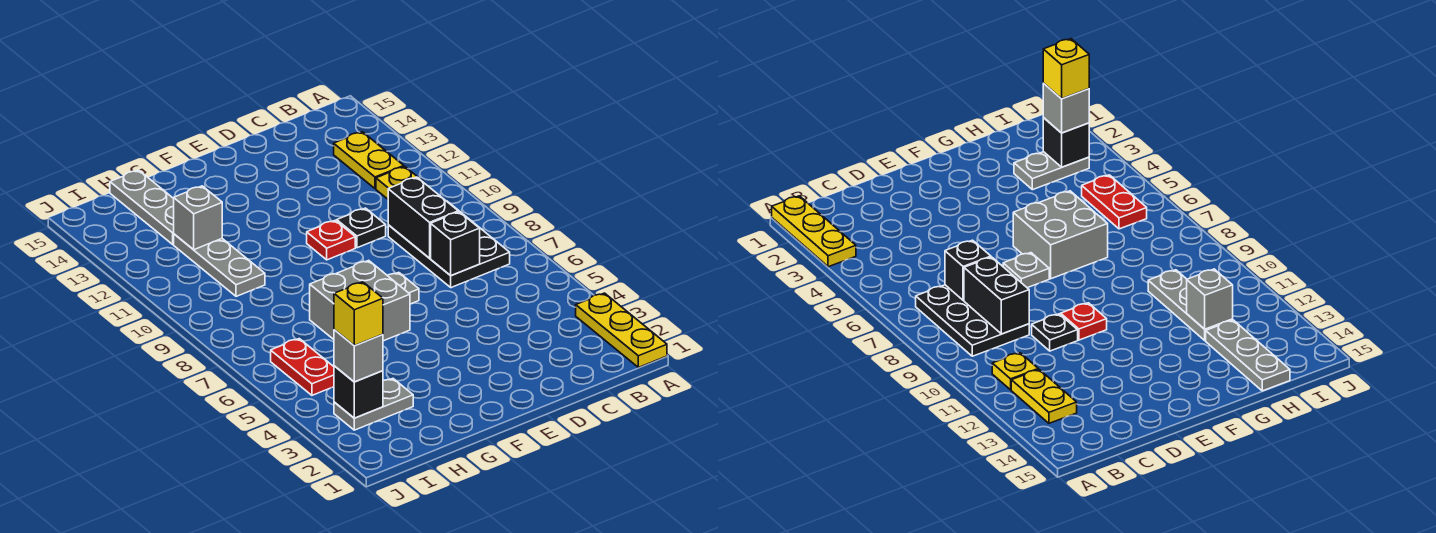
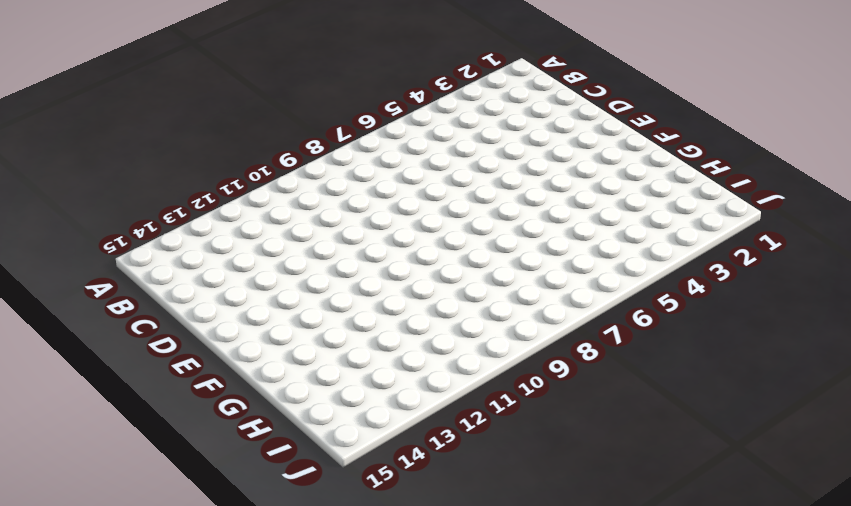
none -> yellow 1x3 plate [576,293,667,367]
none -> black 2x3 plate [388,201,510,288]
none -> yellow 1x1 plate [376,166,423,199]

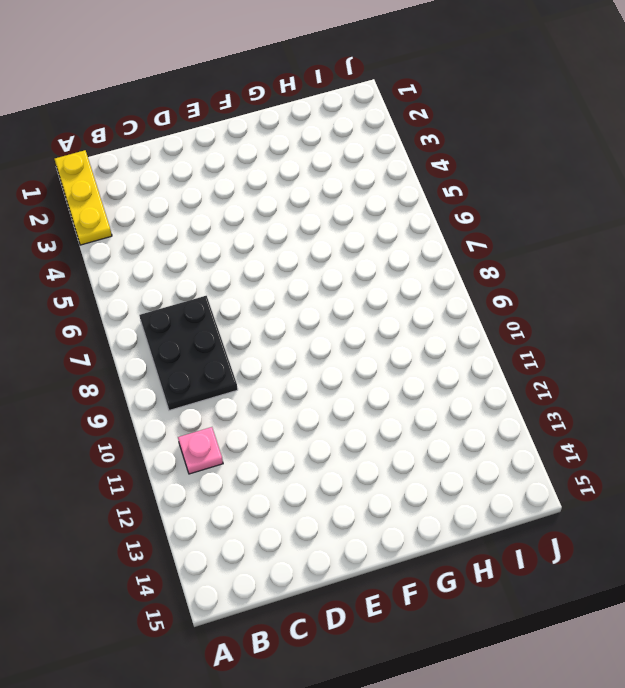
pink 1x1 plate [178,427,223,474] -> yellow 1x1 plate [376,166,423,199]
none -> yellow 1x2 plate [334,132,404,189]
none -> black 1x1 plate [337,208,386,248]
none -> grey 1x1 plate [387,272,419,304]

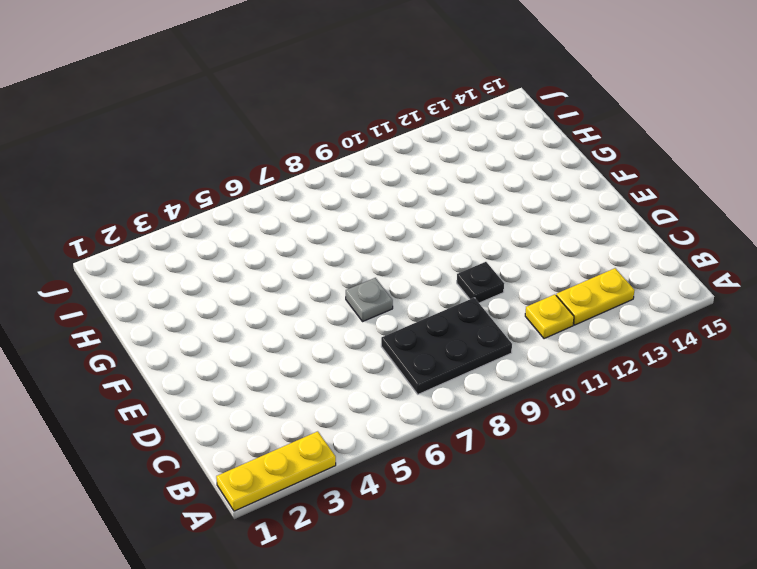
none -> red 1x1 plate [307,220,355,260]
none -> grey 2x2 brick [310,260,410,341]
none -> grey 1x2 plate [334,379,413,430]

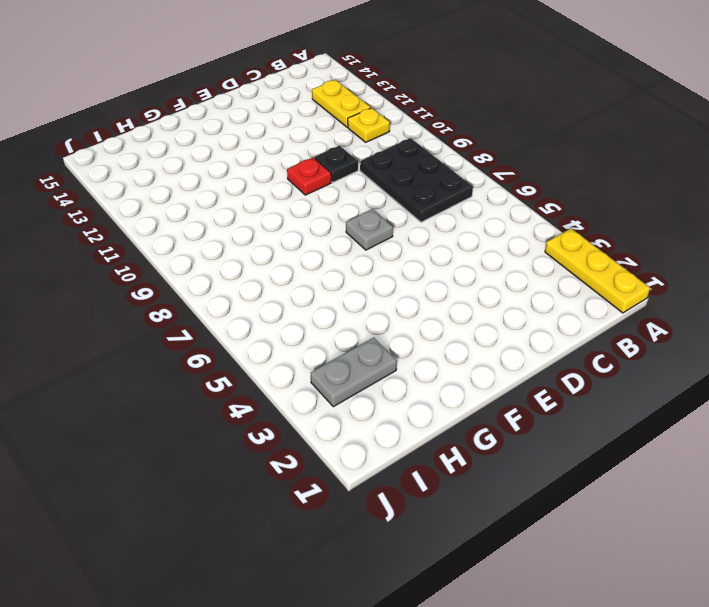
none -> grey 2x2 brick [310,260,410,341]
none -> grey 1x3 plate [174,234,265,296]
none -> grey 1x3 plate [110,170,174,244]

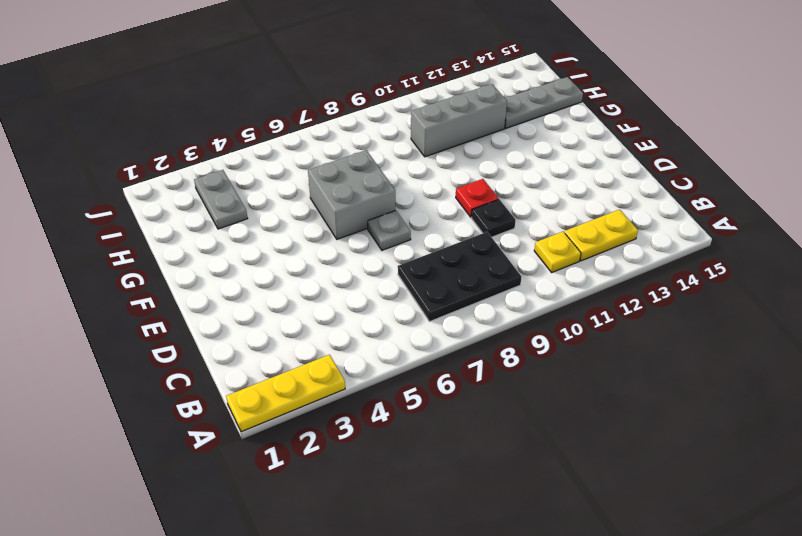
grey 1x3 brick [411,84,507,157] -> grey 1x3 plate [174,234,265,296]
none -> red 1x2 plate [271,339,334,395]
none -> black 1x1 brick [431,212,480,276]
none -> black 1x2 brick [388,177,458,258]

